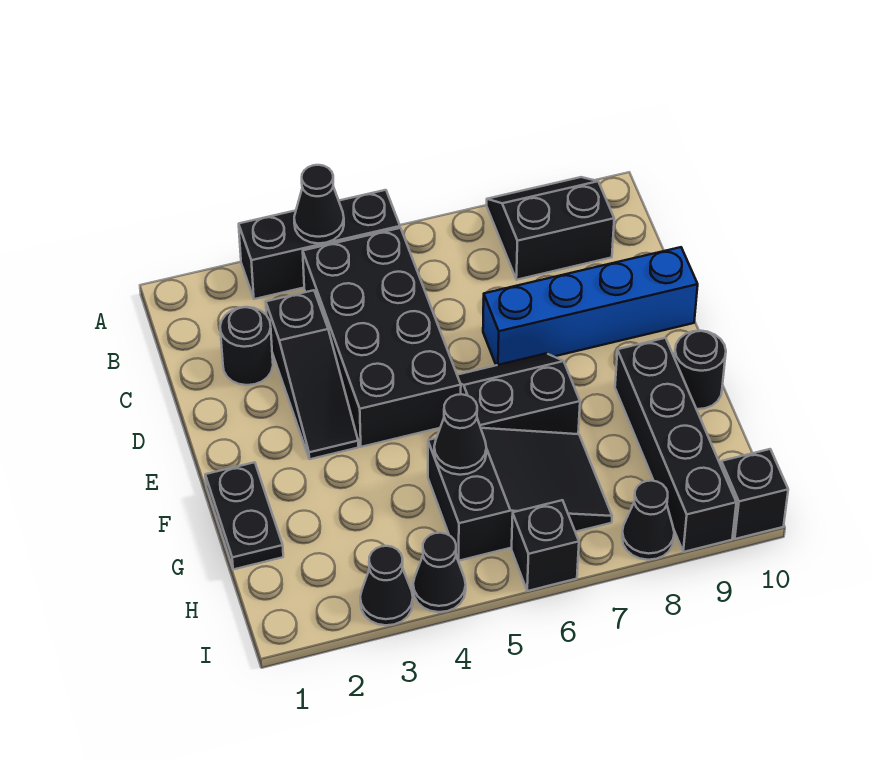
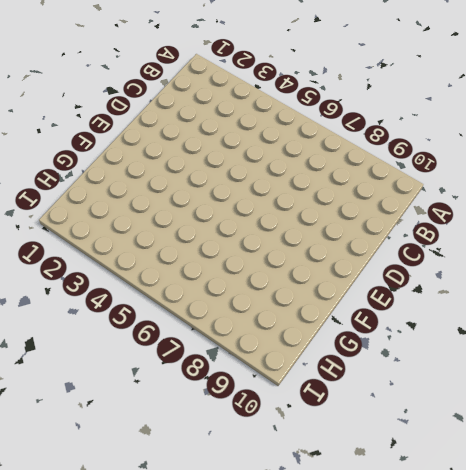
none -> black 1x3 brick [239,190,400,299]
none -> black 2x2 slope [487,177,614,280]
none -> black 2x4 brick [303,228,461,447]

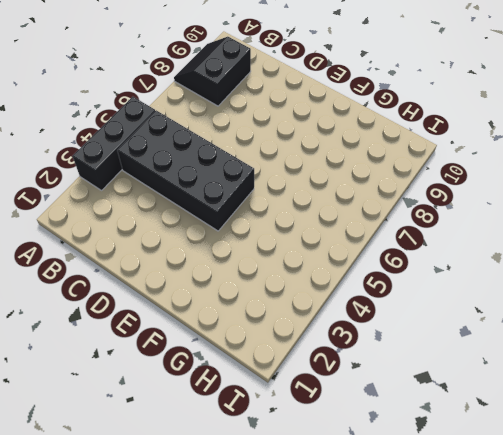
none -> black 1x1 round brick [220,307,273,385]
none -> black 1x3 slope [266,290,358,459]
none -> blue 1x4 brick [483,247,698,365]

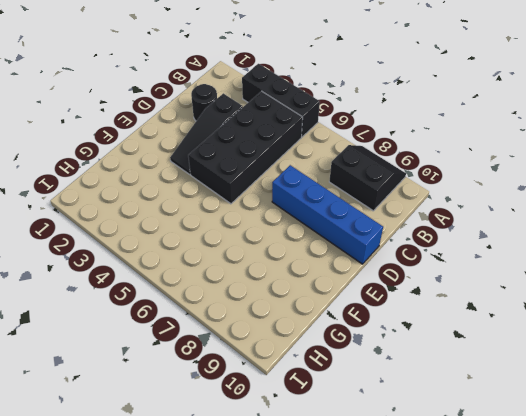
none -> black 2x2 slope [457,353,580,434]
none -> black 1x2 plate [205,462,283,569]
none -> black 1x4 brick [615,338,736,552]

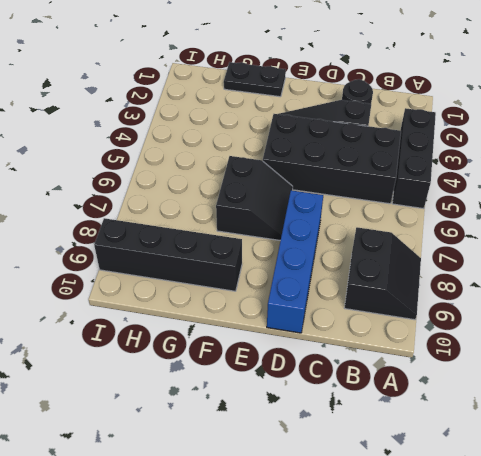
none -> black 1x1 round brick [674,331,726,409]
none -> black 2x3 slope [428,428,612,561]
none -> black 1x1 cone [360,546,413,625]

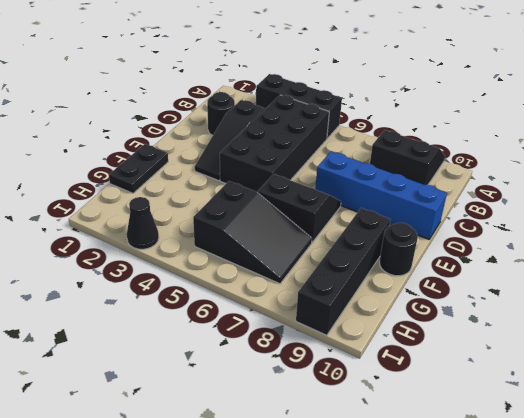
none -> black 1x1 cone [413,533,466,612]
none -> black 1x1 brick [512,500,579,591]
none -> black 1x1 cone [622,481,674,560]

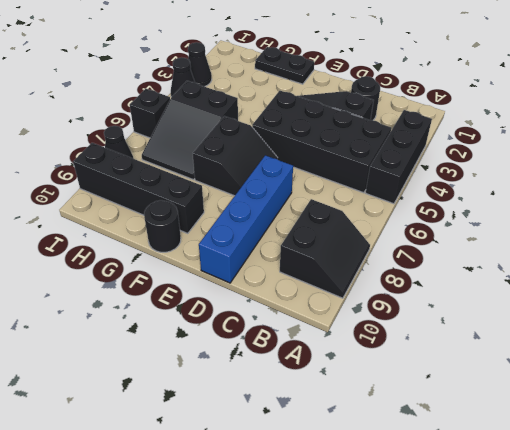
none -> black 1x1 brick [721,449,788,539]
none -> black 1x1 cone [294,165,344,243]
none -> black 1x1 cone [434,394,486,475]

